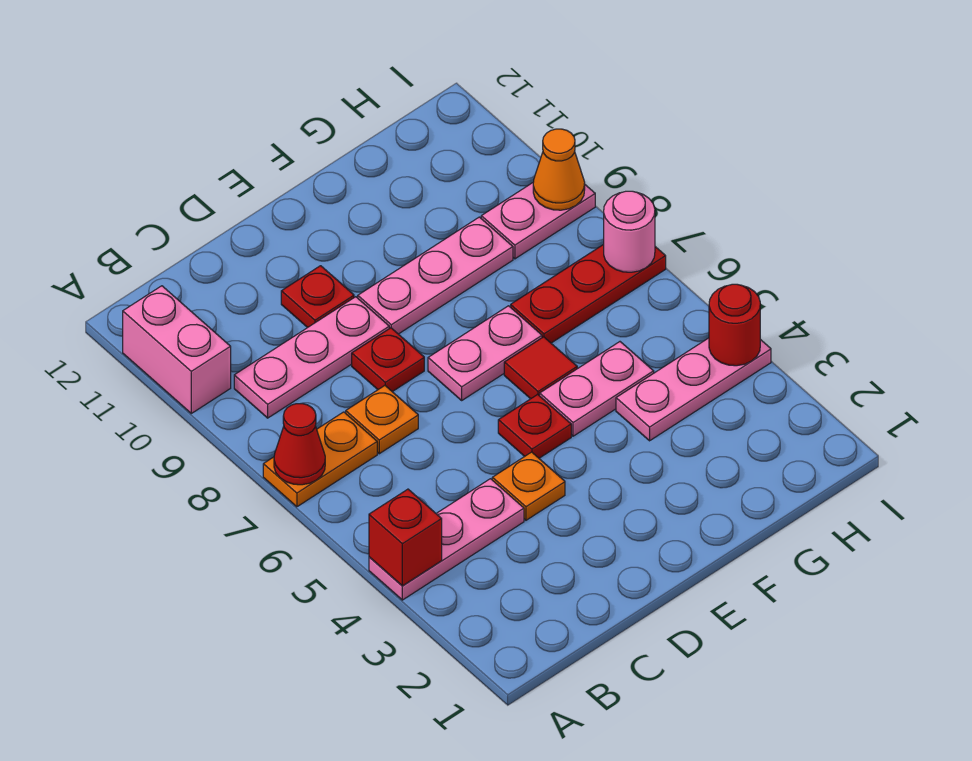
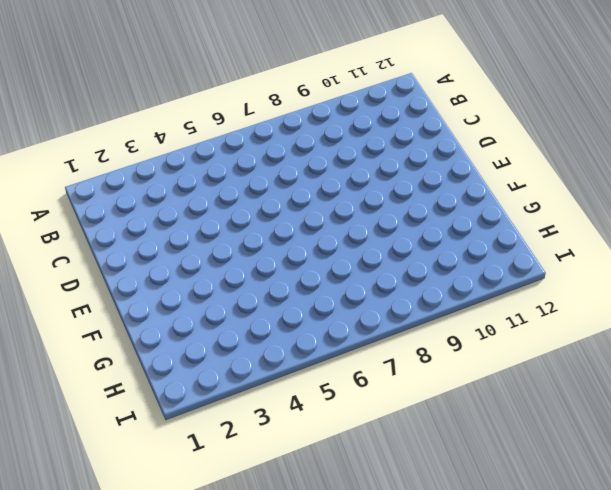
none -> pink 1x3 plate [369,479,524,600]
none -> orange 1x2 plate [263,412,377,507]
none -> pink 1x2 brick [123,286,231,413]

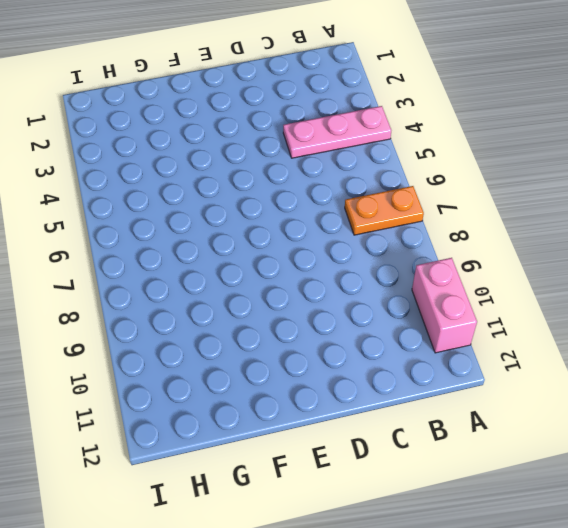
none -> pink 1x3 plate [234,297,389,418]
none -> orange 1x1 plate [346,386,418,454]
none -> orange 1x1 plate [492,452,565,520]

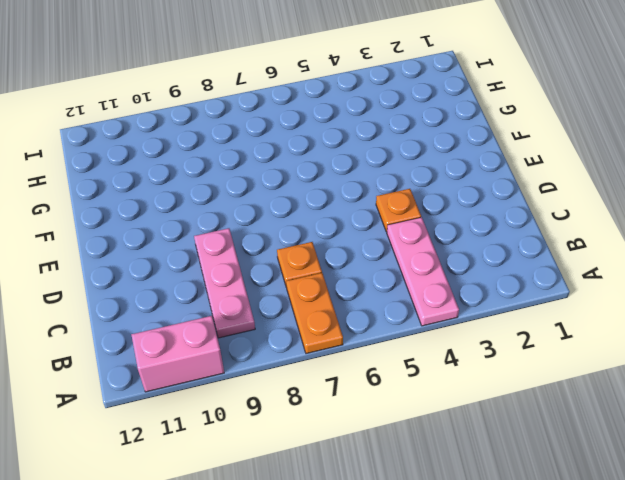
none -> red 1x1 plate [352,328,424,392]
none -> red 1x1 plate [281,266,354,328]
none -> red 1x1 plate [498,394,571,458]

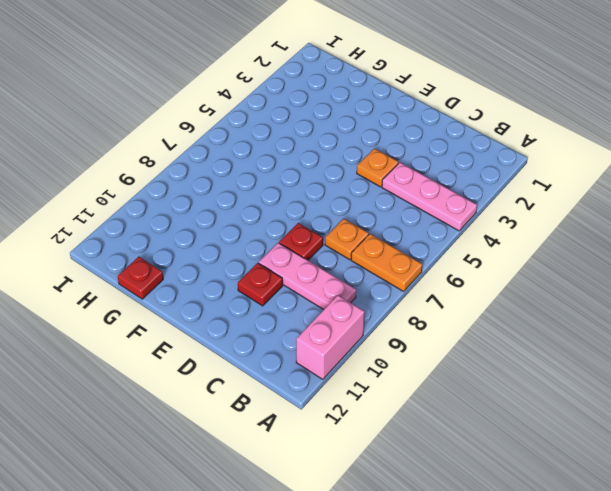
red 1x1 plate [118,257,163,299] -> red 1x1 plate moved to [498,394,571,458]
none -> pink 1x2 plate [428,306,542,400]
none -> pink 1x3 plate [358,217,513,334]
none -> pink 1x2 plate [540,342,654,436]

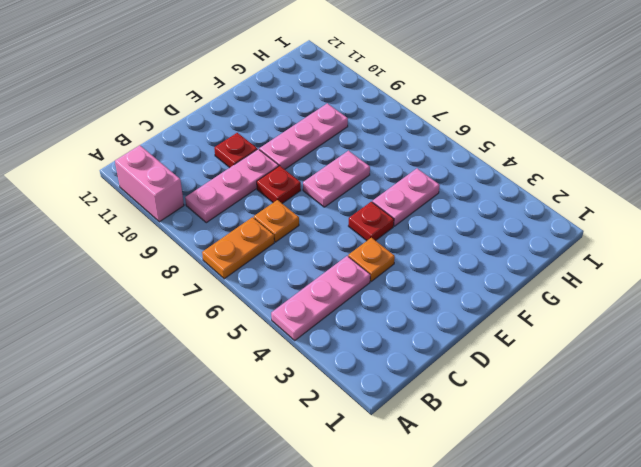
none -> red 1x1 tile [504,337,577,399]
none -> pink 1x3 plate [616,338,771,441]
none -> red 1x3 plate [511,244,666,343]

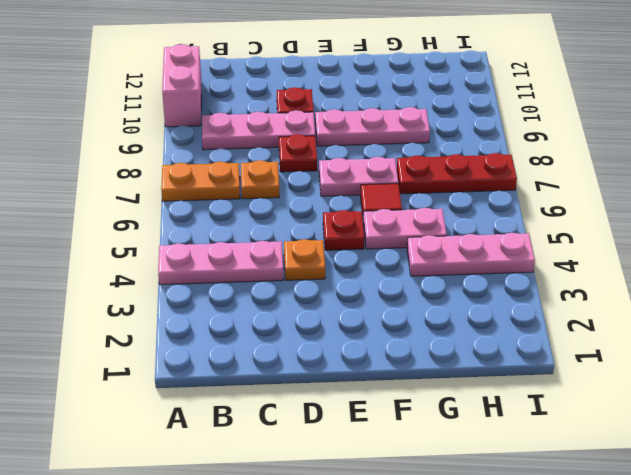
none -> pink 1x2 plate [481,183,595,259]
none -> red 1x1 brick [369,489,442,586]
none -> red 1x1 cone [274,404,325,485]

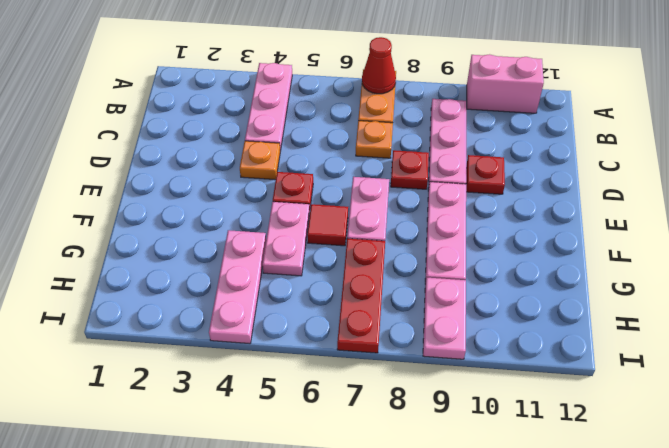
none -> red 1x1 brick [369,489,442,586]
none -> red 1x1 round brick [709,284,760,366]
none -> pink 1x1 round brick [604,191,655,272]

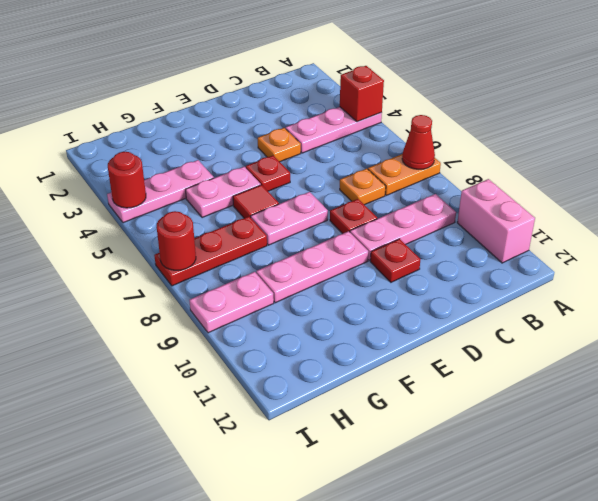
red 1x1 round brick [157,211,196,270] -> pink 1x1 round brick [604,191,655,272]
none -> orange 1x1 cone [533,129,585,210]

